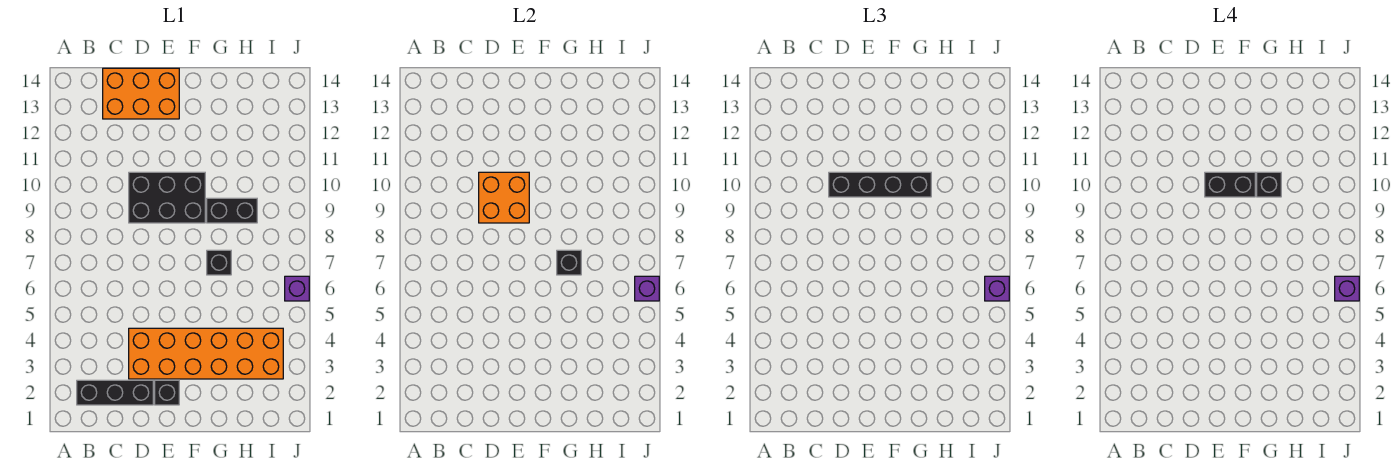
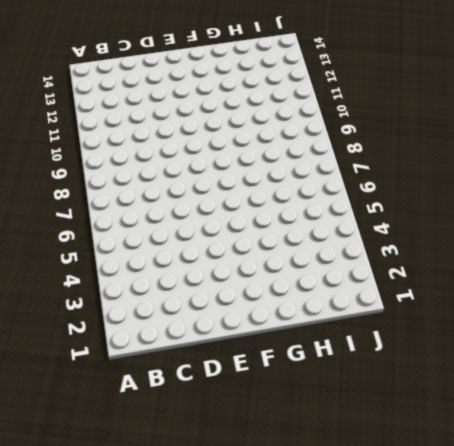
none -> black 1x3 brick [77,380,153,405]
none -> orange 2x3 brick [103,68,179,119]
none -> orange 2x6 brick [129,328,283,379]

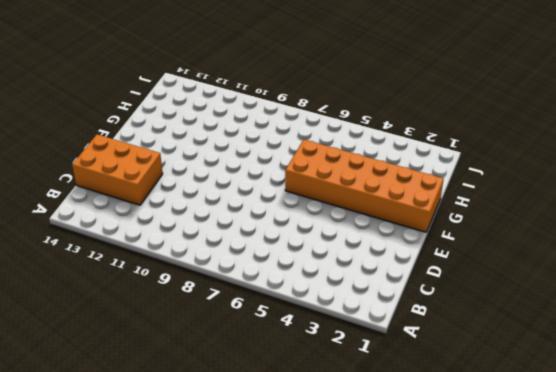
orange 2x3 brick [72,135,163,205] -> orange 2x3 brick turned to [103,68,179,119]
orange 2x6 brick [285,139,444,232] -> orange 2x6 brick turned to [129,328,283,379]
none -> black 1x3 brick [77,380,153,405]
none -> black 2x3 brick [129,172,205,223]
none -> black 1x1 brick [155,380,179,405]

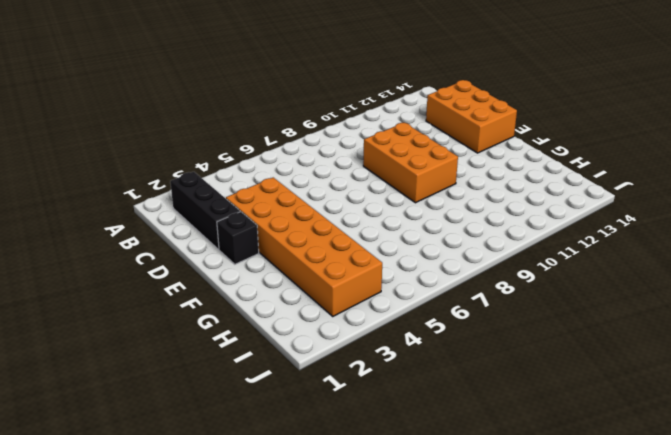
orange 2x3 brick [363,122,458,203] -> black 2x3 brick [129,172,205,223]
none -> black 1x1 brick [207,250,231,275]
none -> black 1x2 brick [207,198,257,223]
none -> purple 1x1 brick [285,276,309,301]

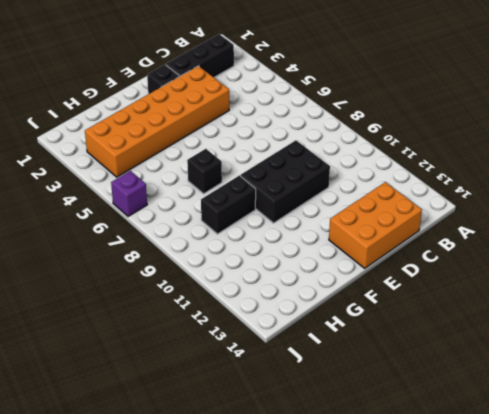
none -> orange 2x2 brick [479,172,529,223]
none -> black 1x1 brick [557,250,581,275]
none -> purple 1x1 brick [635,276,659,301]

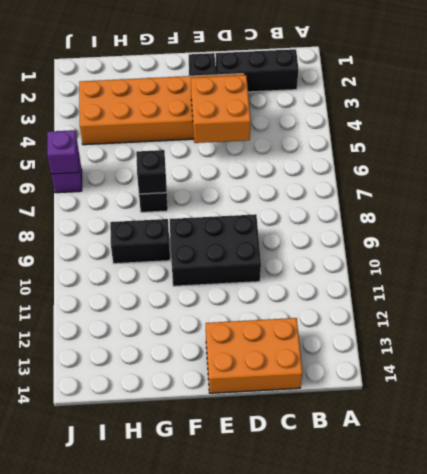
orange 2x2 brick [191,75,251,143] -> orange 2x2 brick moved to [479,172,529,223]
none -> black 1x4 brick [829,172,931,197]
none -> purple 1x1 brick [985,276,1009,301]
none -> black 1x2 brick [1205,172,1255,197]

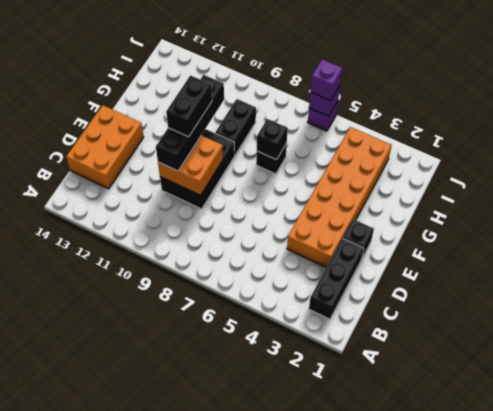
none -> black 1x1 brick [1257,172,1281,197]
none -> purple 1x1 brick [1335,276,1359,301]

